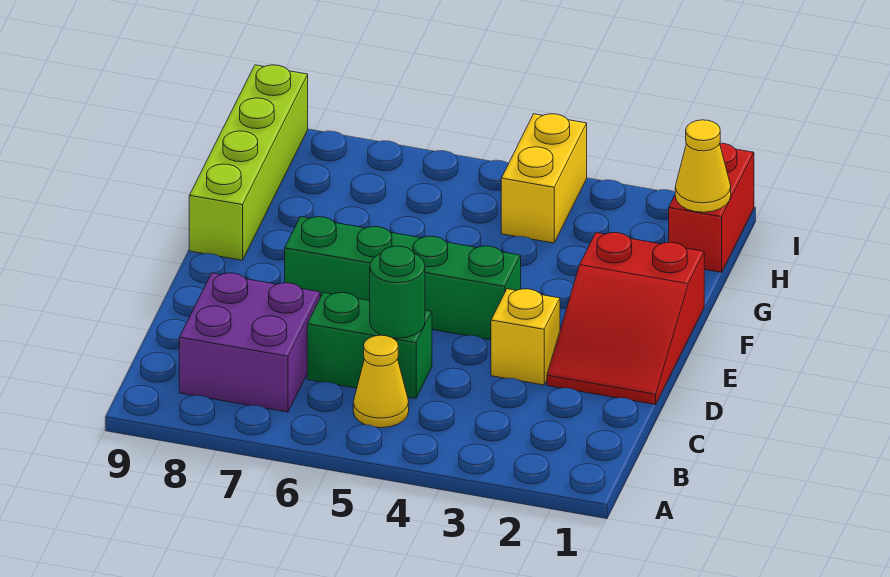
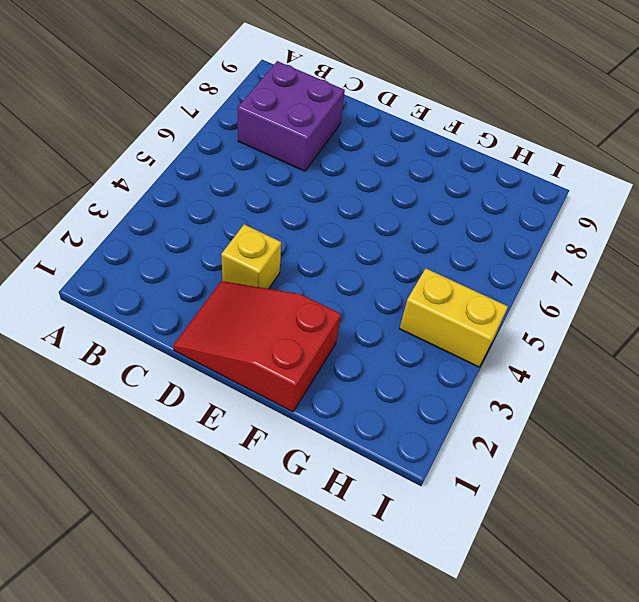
none -> yellow 1x1 cone [353,335,409,428]
none -> green 1x2 brick [307,293,432,399]

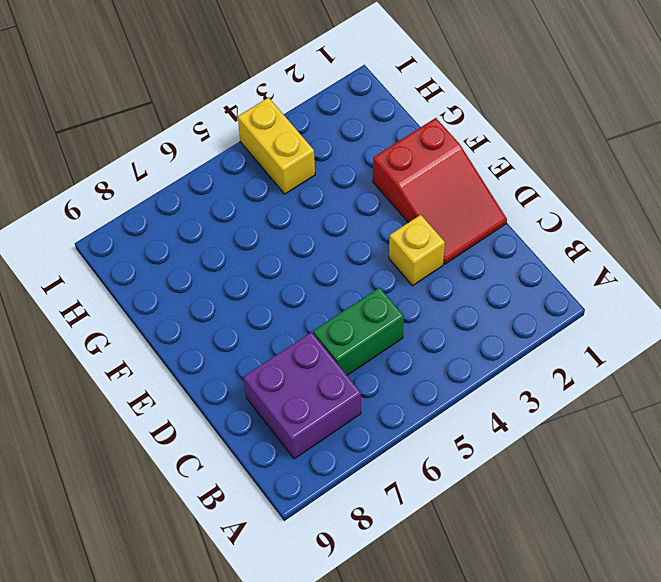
none -> yellow 1x1 cone [353,335,409,428]
none -> green 1x4 brick [285,217,521,340]

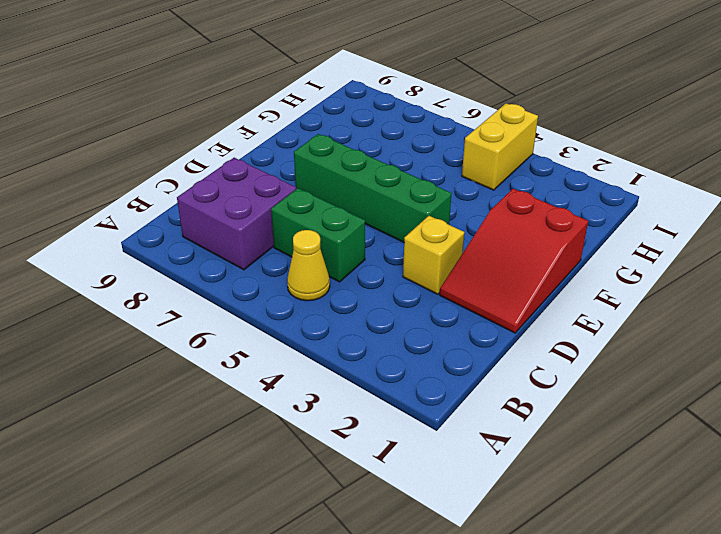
none -> lime 1x4 brick [189,65,308,260]
none -> red 1x2 brick [669,143,754,272]

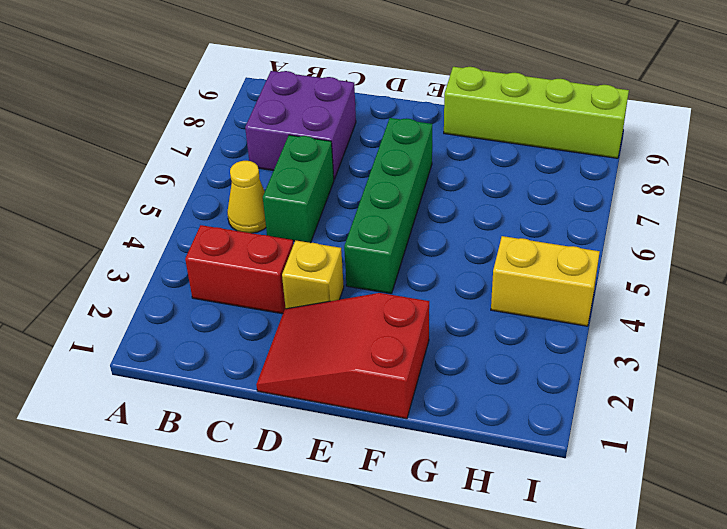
red 1x2 brick [185,225,293,314] -> red 1x2 brick moved to [669,143,754,272]
none -> green 1x1 round brick [370,246,425,338]
none -> yellow 1x1 cone [675,120,731,212]

